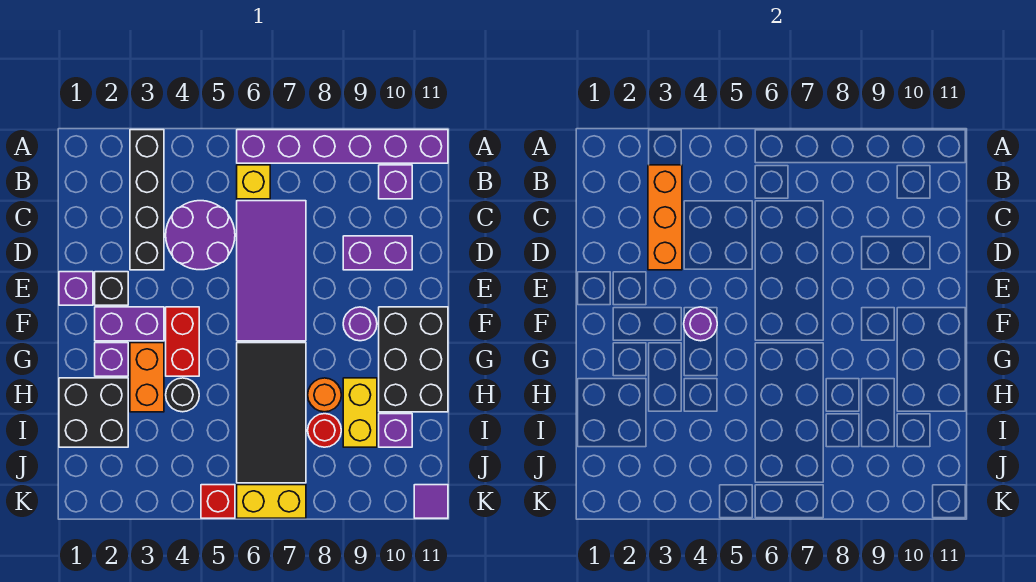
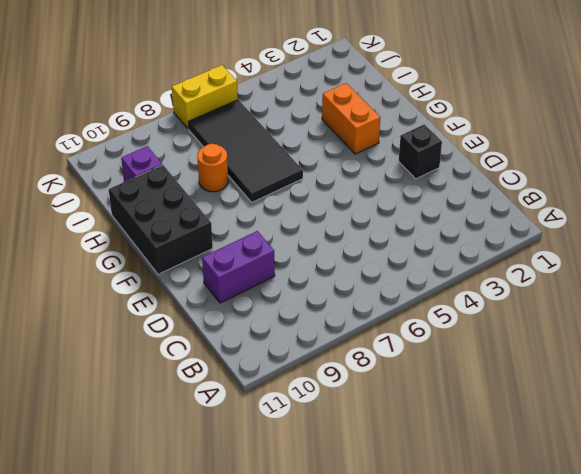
none -> black 1x4 brick [130,130,164,270]
none -> purple 1x6 brick [237,130,448,163]
none -> yellow 1x1 brick [237,165,270,199]

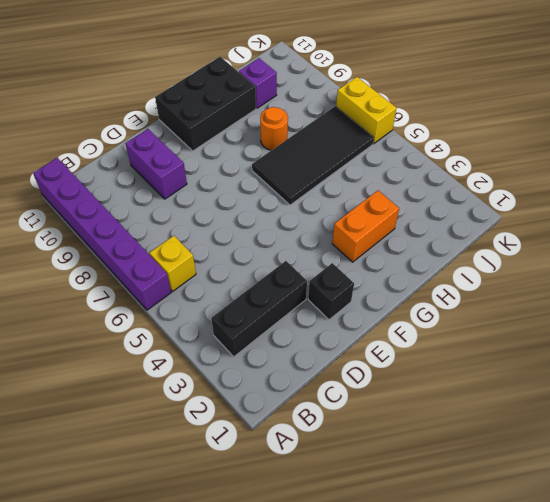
black 1x3 brick [211,261,307,357] -> black 1x4 brick [130,130,164,270]
none -> purple 1x1 brick [379,165,412,199]
none -> purple 2x2 round brick [166,201,235,270]
none -> purple 2x4 tile [237,201,306,341]

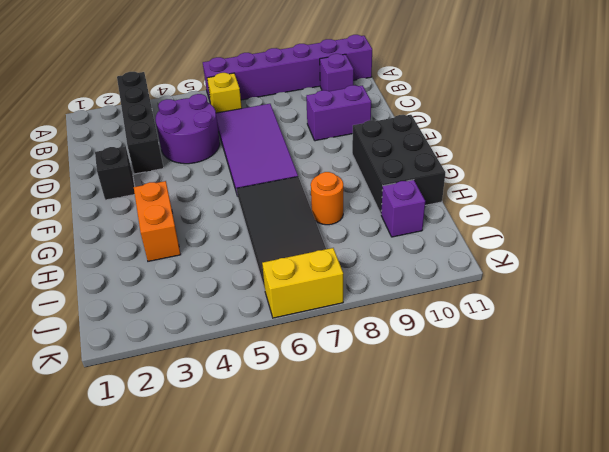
none -> purple 1x1 brick [59,272,93,305]
none -> purple 1x2 brick [95,307,164,341]
none -> red 1x2 brick [166,307,199,376]

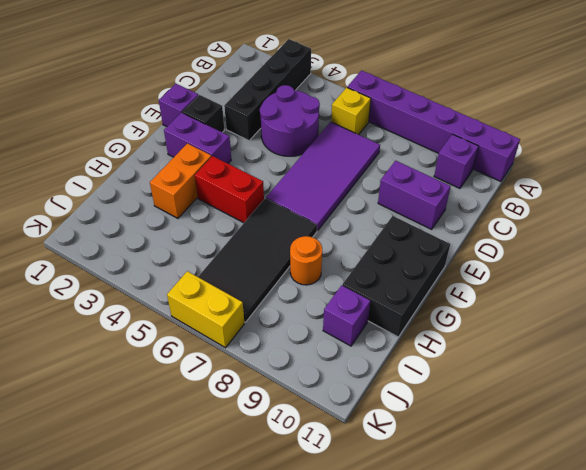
red 1x2 brick [195,156,264,223] -> red 1x2 brick turned to [166,307,199,376]
none -> purple 1x1 round brick [343,307,377,341]
none -> purple 1x1 brick [95,343,128,376]
none -> black 2x2 brick [59,378,128,447]

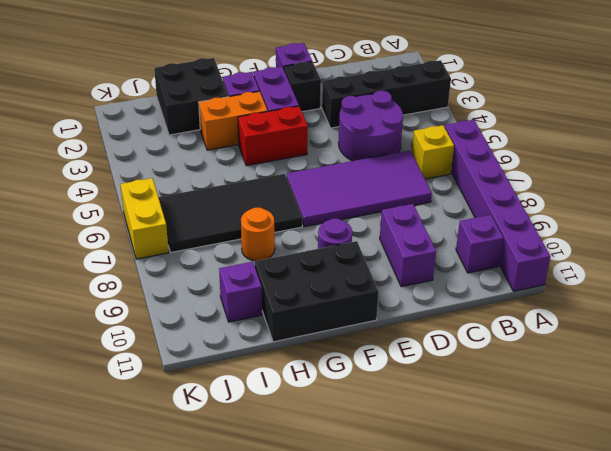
none -> black 1x1 round brick [166,378,199,412]
none -> yellow 1x2 brick [343,378,377,447]
none -> red 1x1 round brick [308,414,341,447]

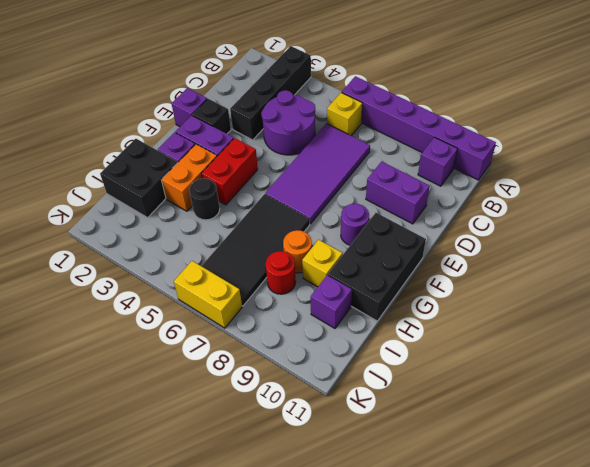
yellow 1x1 brick [302,240,343,287] -> yellow 1x2 brick [343,378,377,447]
none -> red 1x1 brick [201,485,235,518]
none -> purple 1x1 tile [414,485,448,518]
none -> orange 1x3 brick [648,165,682,270]

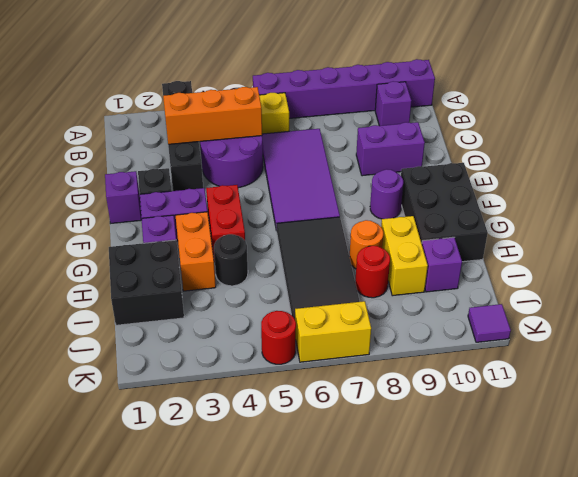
orange 1x3 brick [163,87,262,144] -> orange 1x3 brick turned to [648,165,682,270]
red 1x1 round brick [261,311,296,364] -> red 1x1 brick [201,485,235,518]
none -> purple 1x1 round brick [684,307,717,341]

